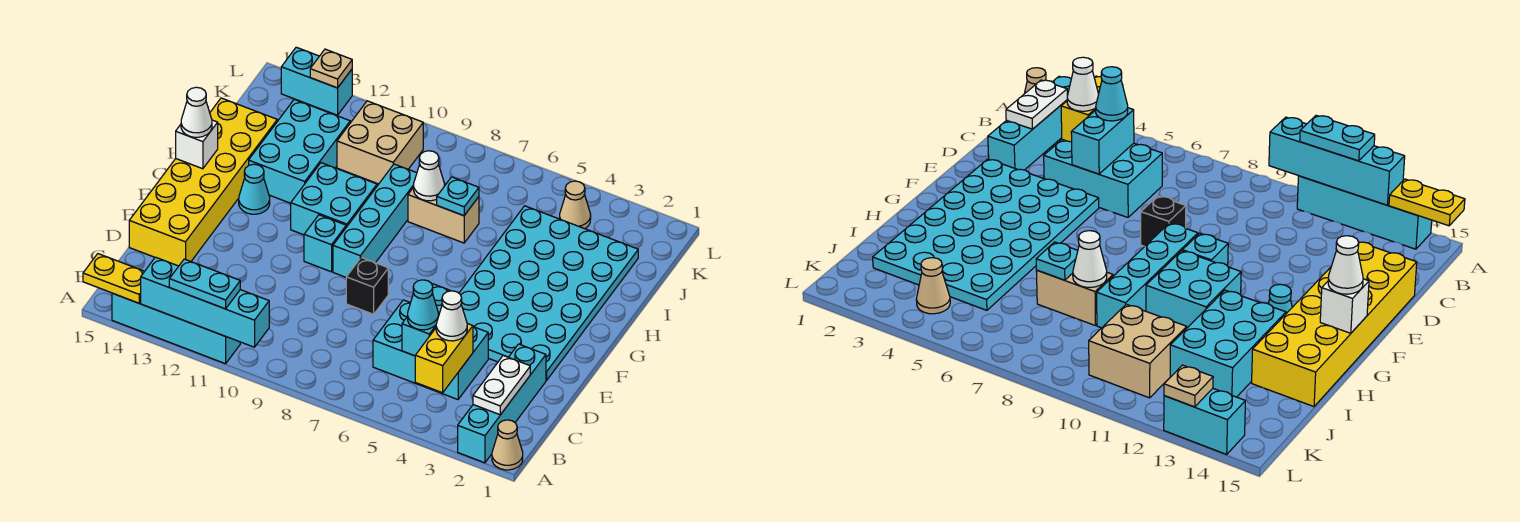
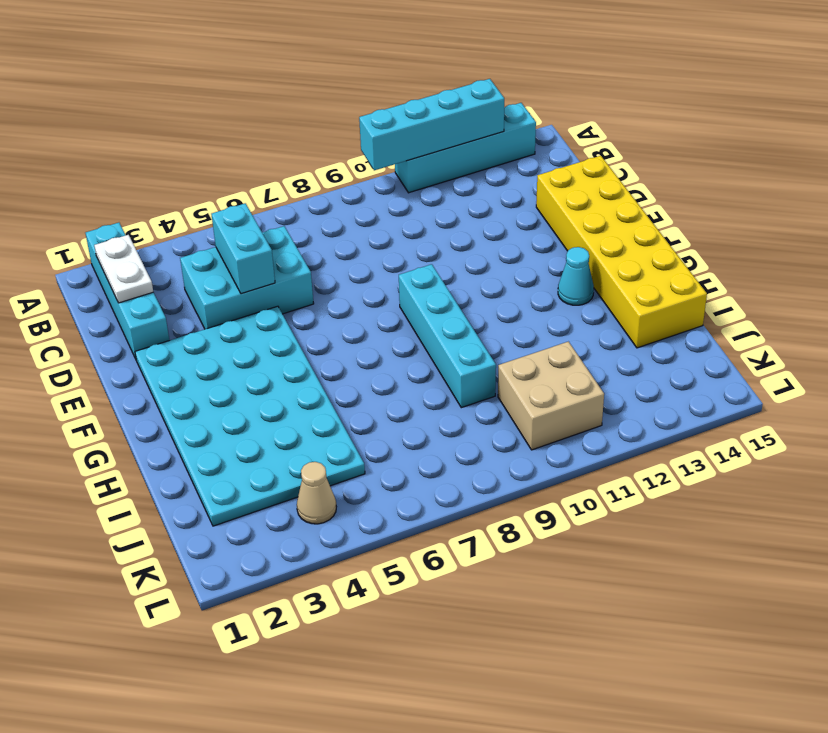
none -> tan 1x1 cone [492,420,523,470]
none -> black 1x1 brick [346,257,388,314]
none -> cyan 1x1 brick [304,215,346,272]

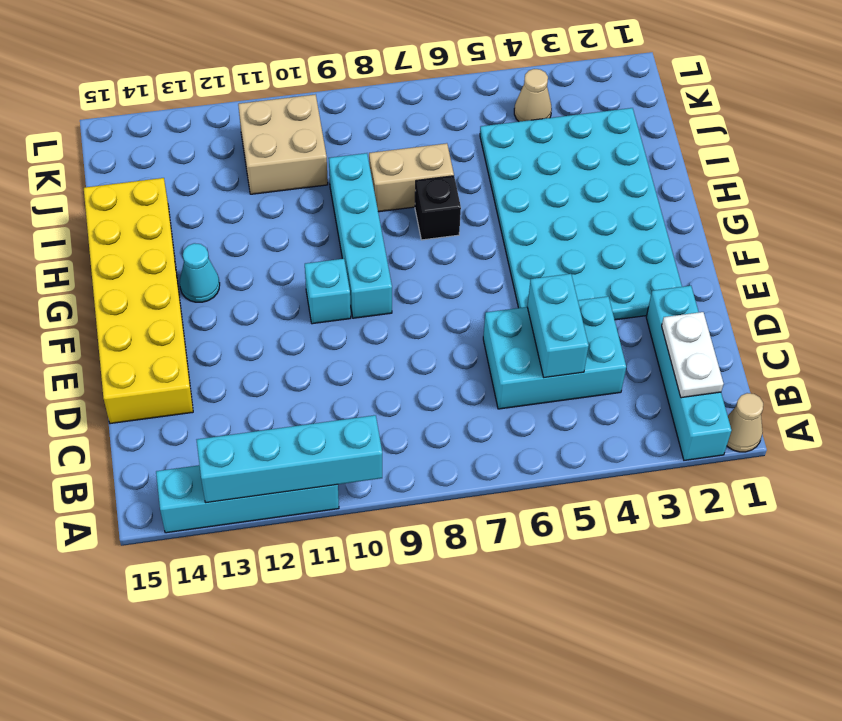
black 1x1 brick [415,176,461,240] -> black 1x1 brick moved to [346,257,388,314]
none -> cyan 2x2 brick [291,163,377,235]
none -> cyan 2x3 brick [249,100,350,203]
none -> cyan 1x2 brick [281,47,352,115]

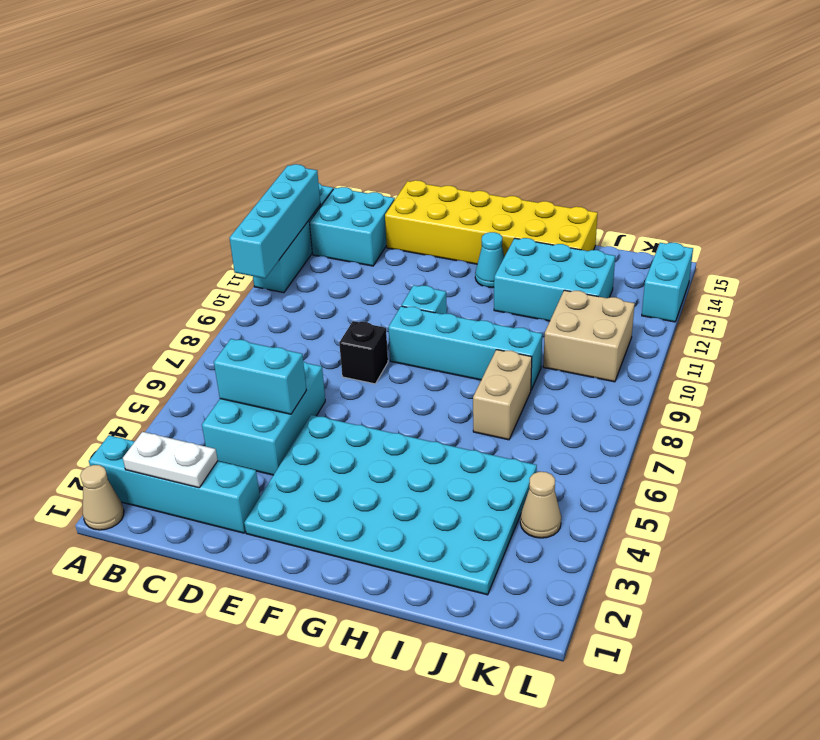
cyan 2x2 brick [309,187,395,266] -> cyan 2x2 brick moved to [291,163,377,235]
none -> yellow 1x2 plate [83,254,145,303]
none -> yellow 1x2 brick [415,324,473,393]
none -> white 1x1 brick [176,120,218,169]

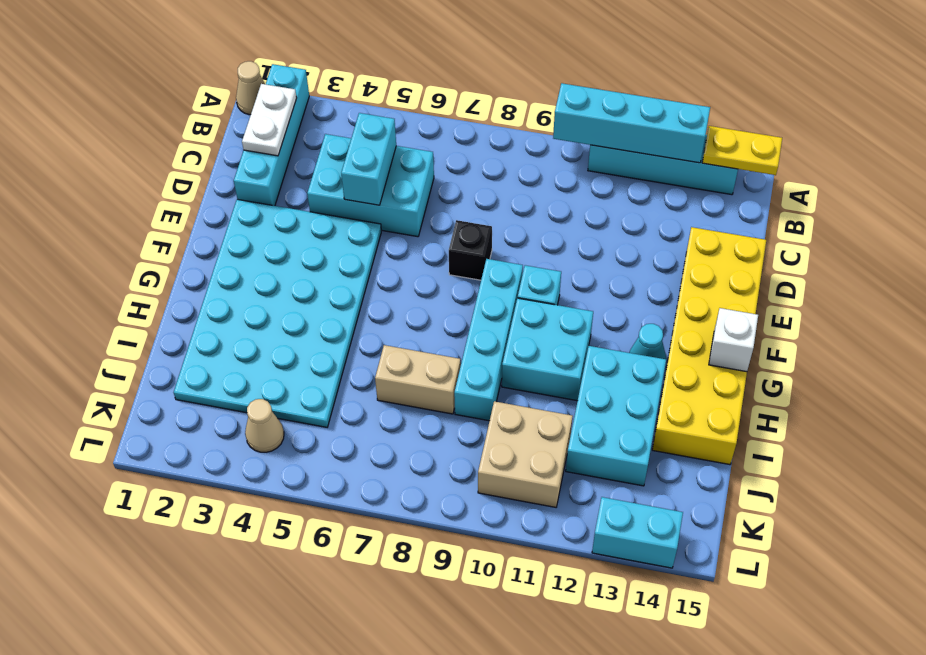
none -> yellow 1x2 brick [415,324,473,393]
none -> cyan 1x1 plate [437,177,479,216]
none -> white 1x1 cone [414,151,444,201]

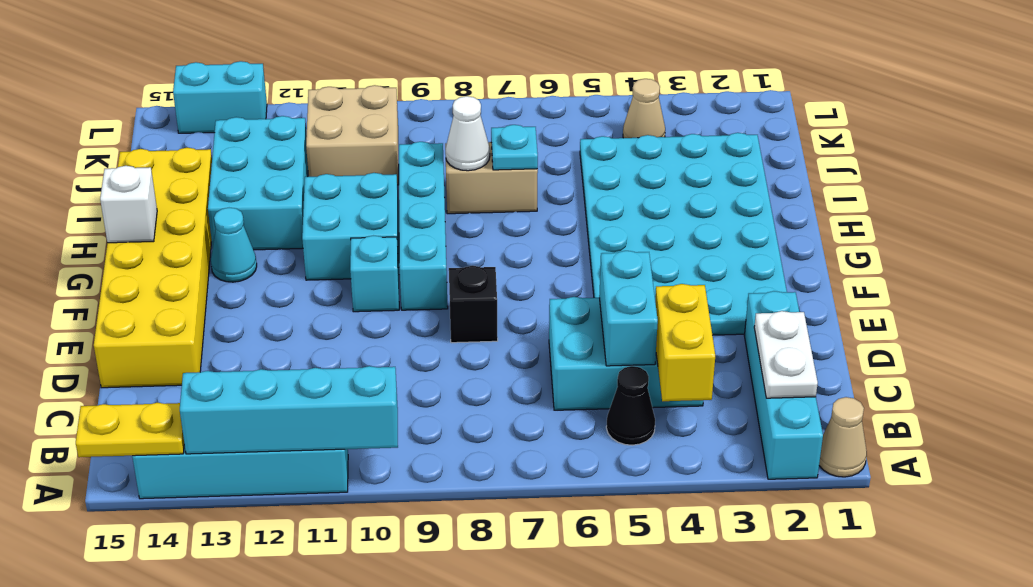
black 1x1 cone [606,366,655,445] -> none
none -> tan 1x1 plate [310,49,352,88]
none -> cyan 1x2 plate [169,259,240,309]
none -> white 1x1 cone [436,291,467,341]

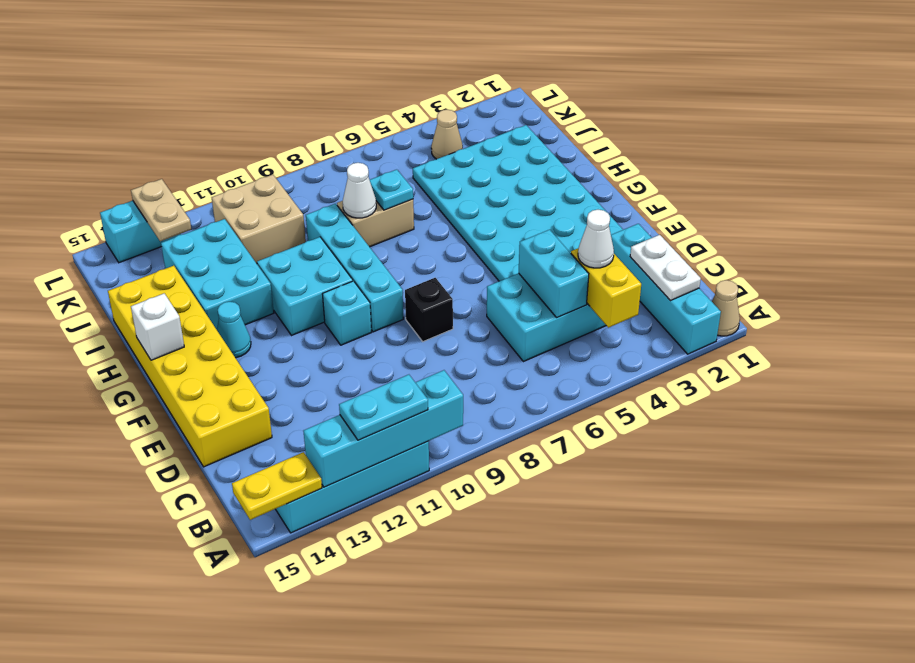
tan 1x2 plate [131,179,191,241] -> tan 1x1 plate [310,49,352,88]
none -> cyan 1x1 cone [408,280,438,330]
none -> white 1x1 cone [181,87,212,137]

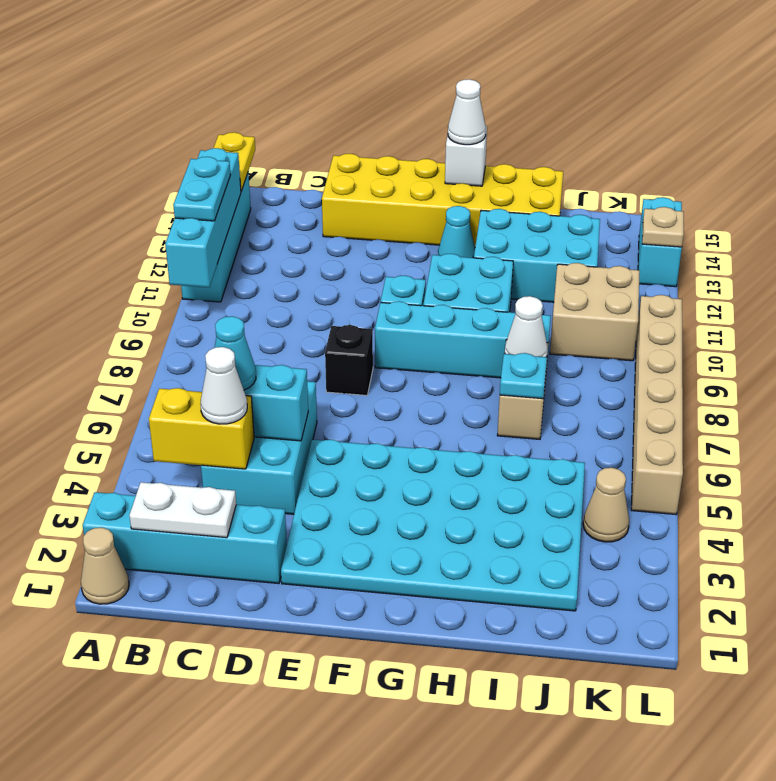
tan 1x6 brick [631,295,683,514] -> none

